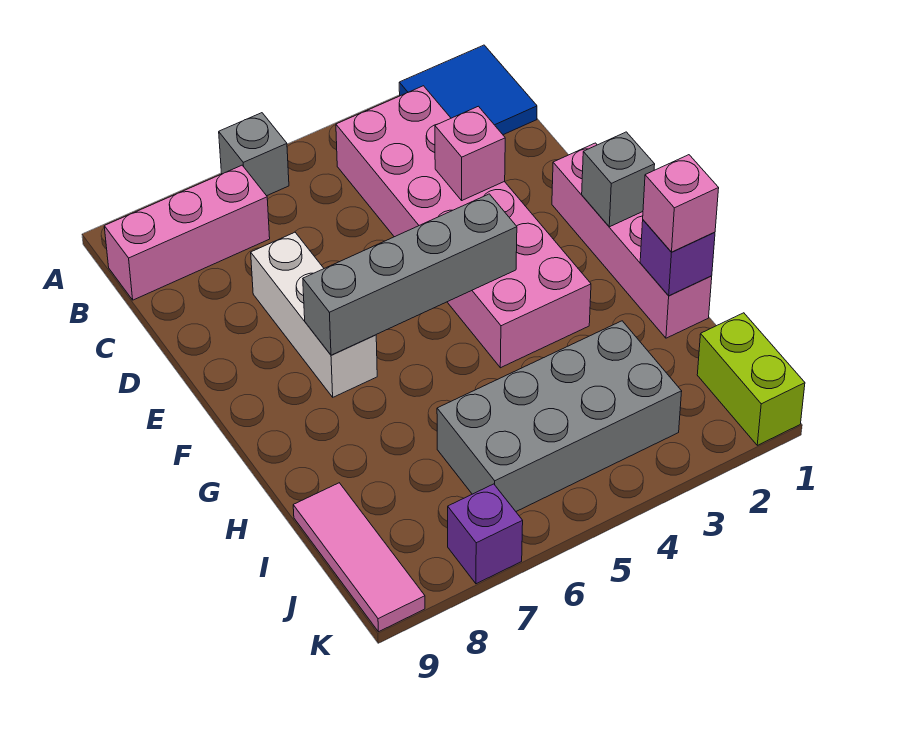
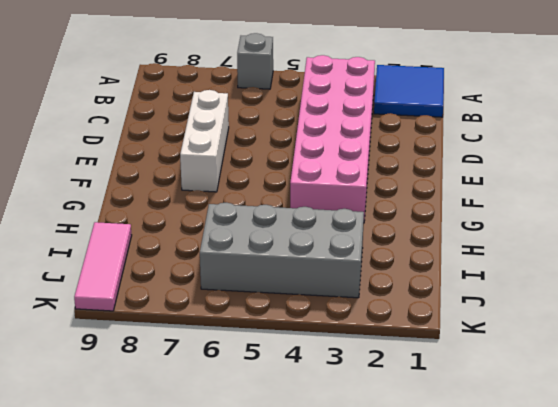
none -> pink 1x3 brick [104,165,270,300]
none -> pink 1x4 brick [552,143,712,338]
none -> lime 1x2 brick [697,313,805,445]

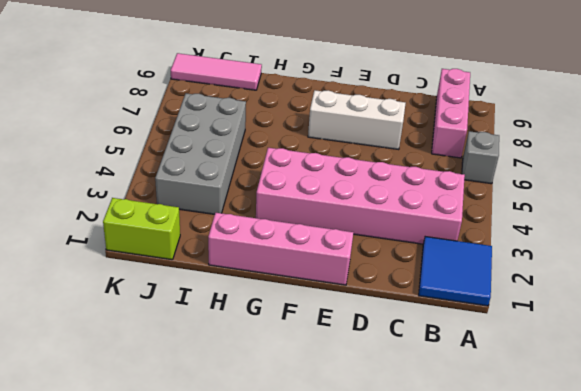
none -> purple 1x1 brick [448,484,523,584]
none -> pink 1x1 brick [435,106,505,200]
none -> grey 1x1 brick [582,132,655,227]

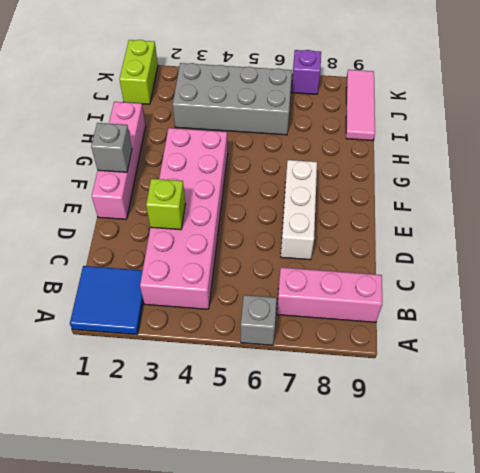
lime 1x1 brick [146,179,185,230] -> pink 1x1 brick [435,106,505,200]
none -> grey 1x4 brick [303,194,517,355]
none -> purple 1x1 brick [640,220,715,296]
none -> pink 1x1 brick [643,155,719,252]

